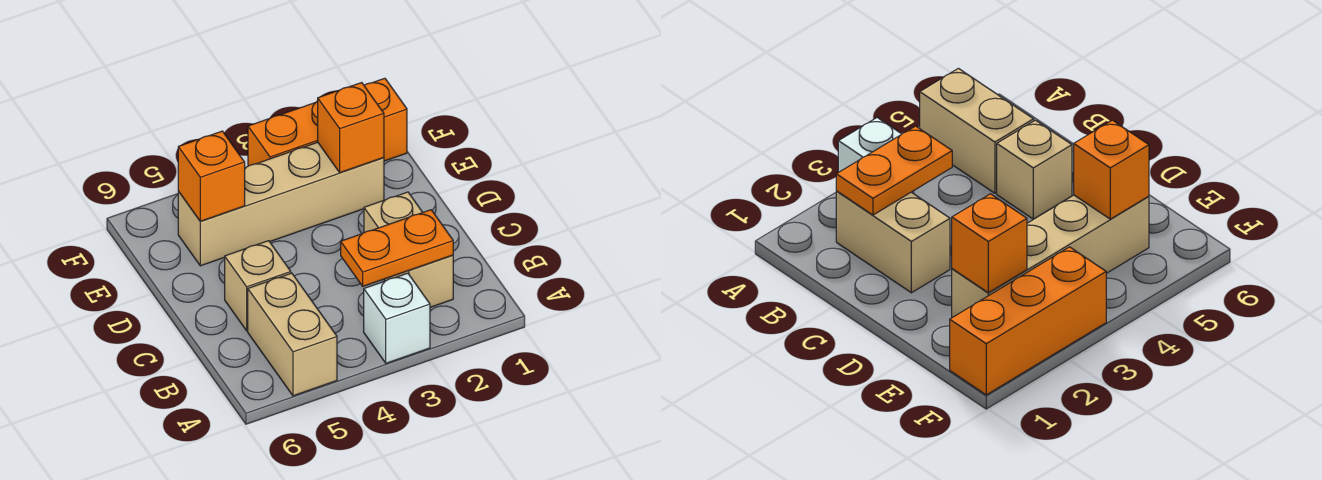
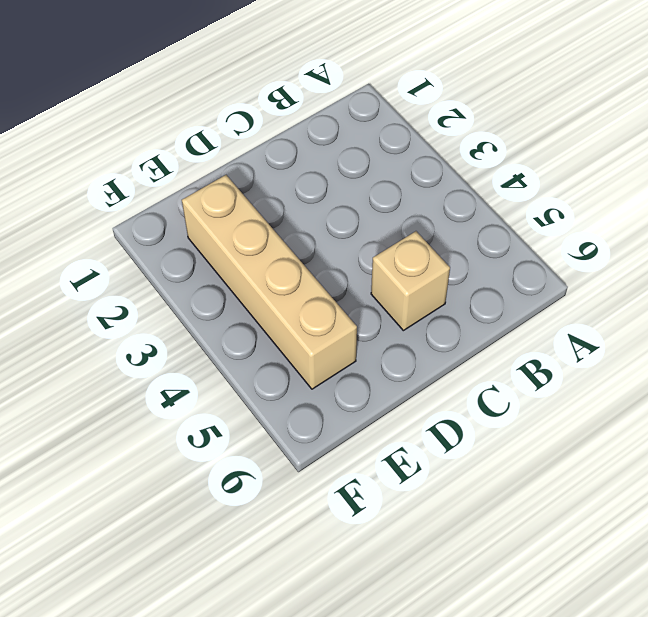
none -> white 1x1 brick [364,273,430,363]
none -> tan 1x2 brick [248,273,337,396]

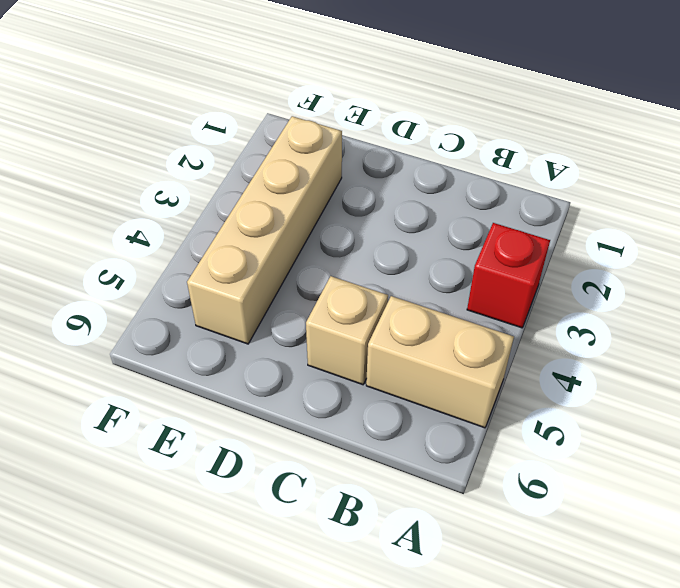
red 1x1 brick [467,223,550,328] -> white 1x1 brick [364,273,430,363]
none -> tan 1x2 brick [364,192,453,307]
none -> orange 1x3 brick [248,78,407,166]

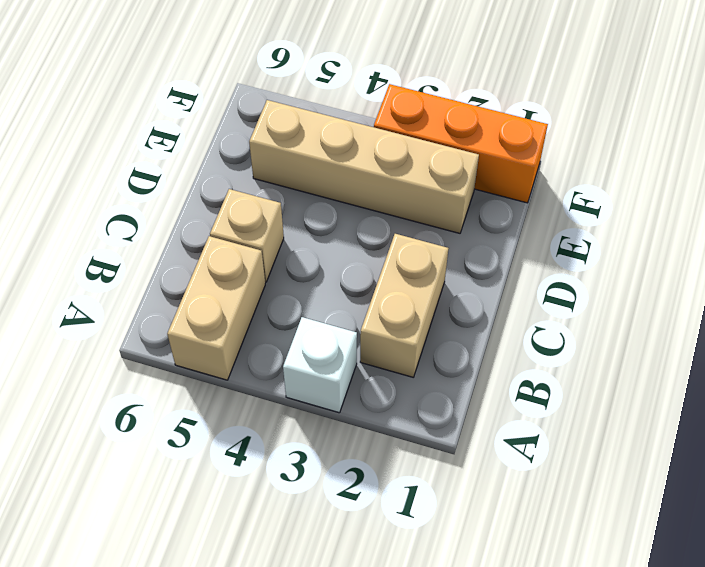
none -> orange 1x2 plate [341,210,453,286]
none -> orange 1x1 brick [318,83,384,173]

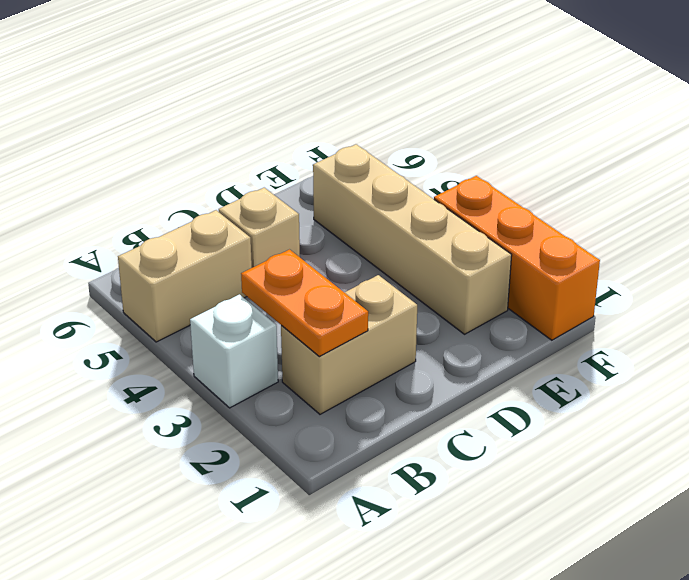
none -> orange 1x1 brick [318,83,384,173]
none -> orange 1x1 brick [178,131,245,221]

